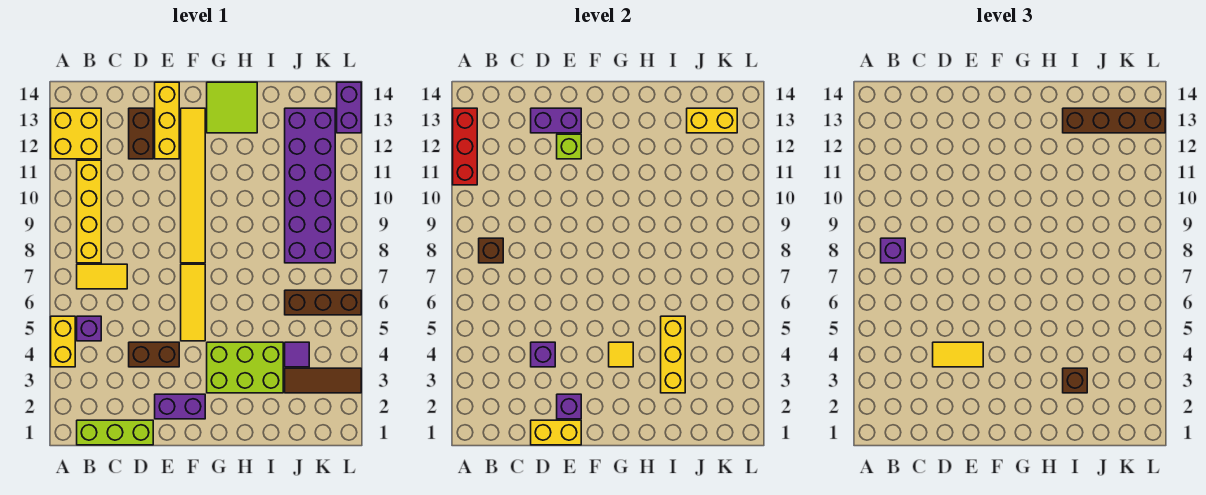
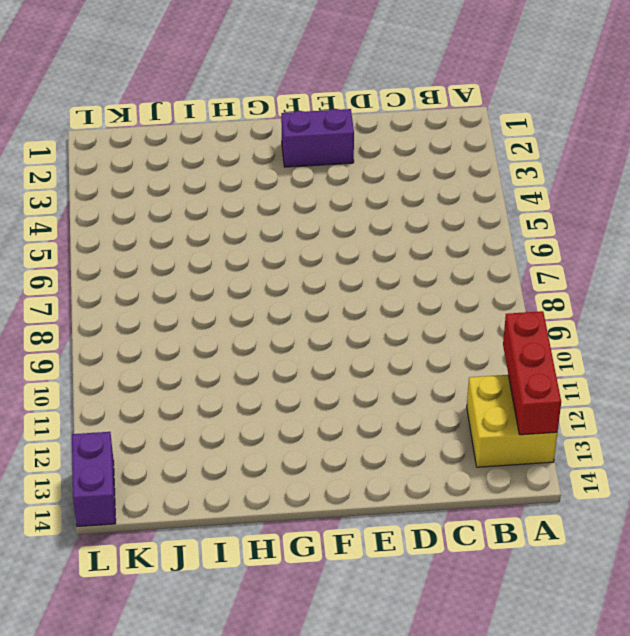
none -> yellow 1x2 brick [51,316,75,367]
none -> lime 1x3 brick [77,420,153,445]
none -> purple 1x1 brick [77,316,101,341]
none -> yellow 1x2 tile [77,264,127,289]

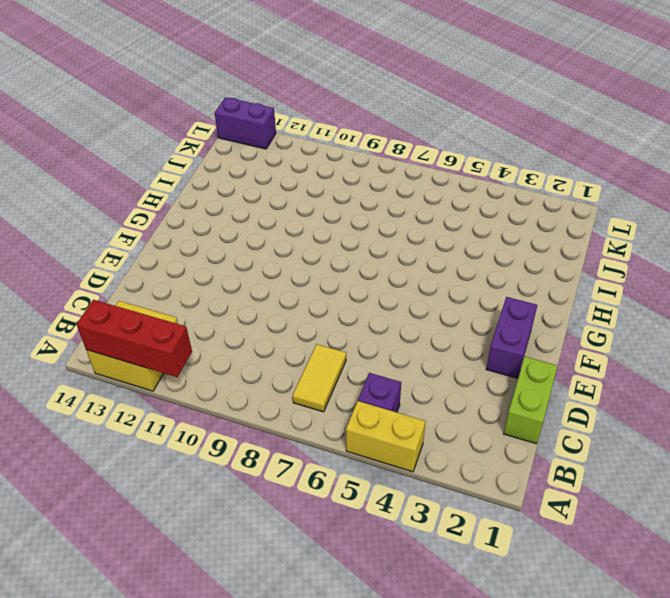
lime 1x2 brick [504,357,558,444] -> lime 1x3 brick [77,420,153,445]
none -> yellow 1x4 brick [77,160,101,263]
none -> brown 1x2 brick [129,342,179,367]
none -> brown 1x2 brick [129,108,153,159]
none -> yellow 1x3 brick [155,82,179,159]

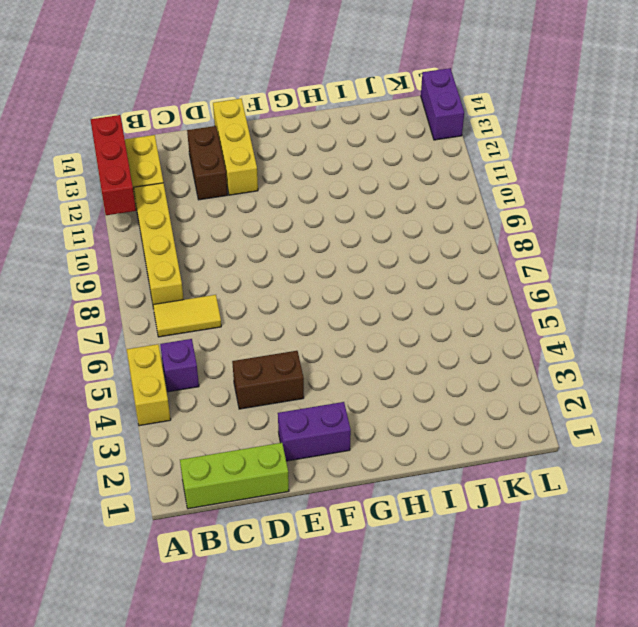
none -> yellow 1x3 tile [181,264,205,341]
none -> yellow 1x6 tile [181,108,205,263]
none -> lime 2x3 brick [207,342,283,393]
none -> lime 2x2 tile [207,82,257,133]

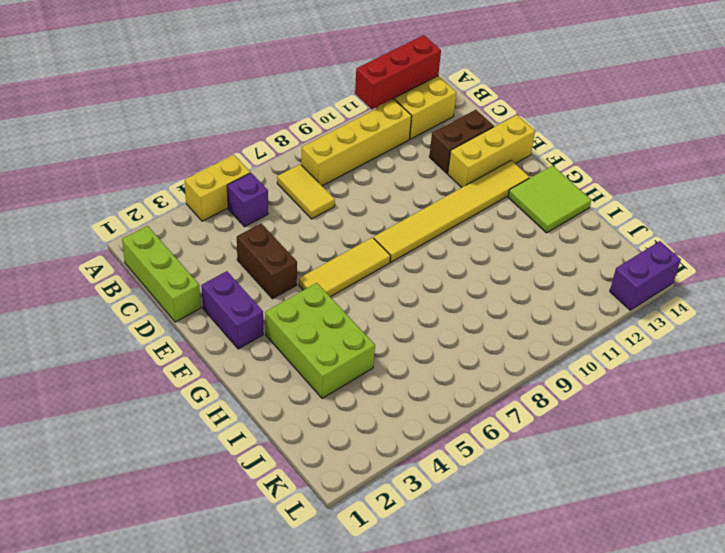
none -> brown 1x3 tile [285,368,361,393]
none -> purple 1x1 tile [285,342,309,367]
none -> brown 1x3 brick [285,290,361,315]
none -> purple 2x6 brick [285,108,335,263]

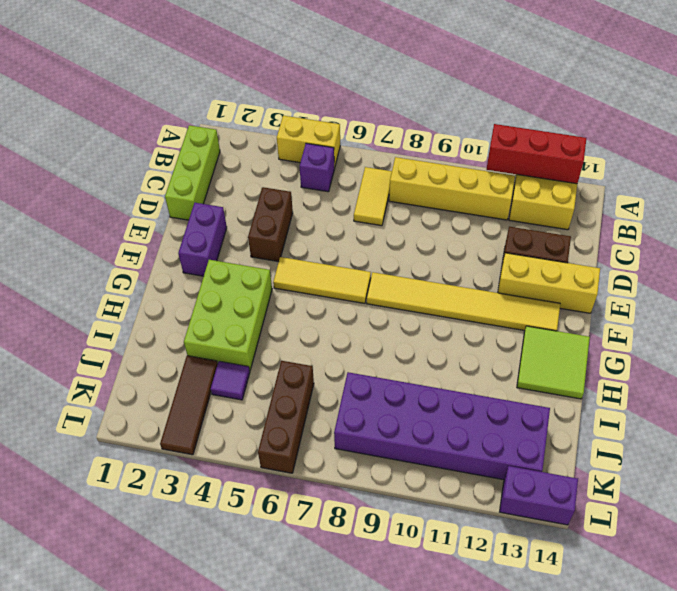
none -> brown 1x1 brick [479,238,503,263]
none -> yellow 1x2 brick [531,420,581,445]
none -> purple 1x1 brick [531,342,555,367]
none -> purple 1x2 brick [531,108,581,133]

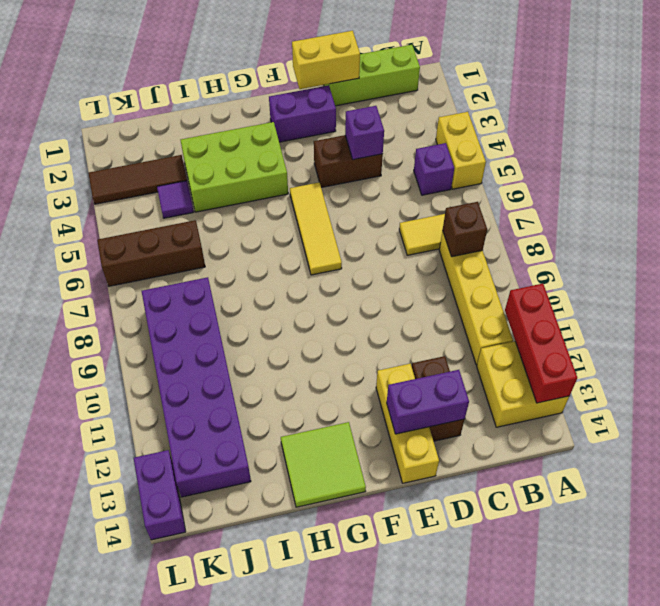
none -> yellow 1x6 tile [181,108,205,263]
none -> purple 1x1 brick [557,394,581,419]
none -> lime 1x1 brick [557,134,581,159]
none -> yellow 1x1 tile [609,342,633,367]

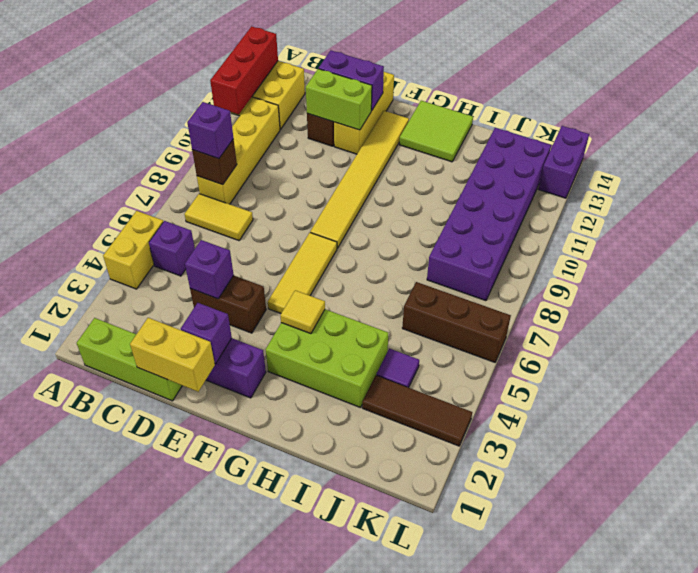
lime 1x2 brick [306,69,372,130] -> lime 1x1 brick [557,134,581,159]
none -> yellow 1x3 brick [661,316,685,393]
none -> yellow 1x2 brick [687,108,737,133]
none -> yellow 1x2 tile [933,342,983,367]
none -> brown 1x1 brick [1063,368,1087,393]

